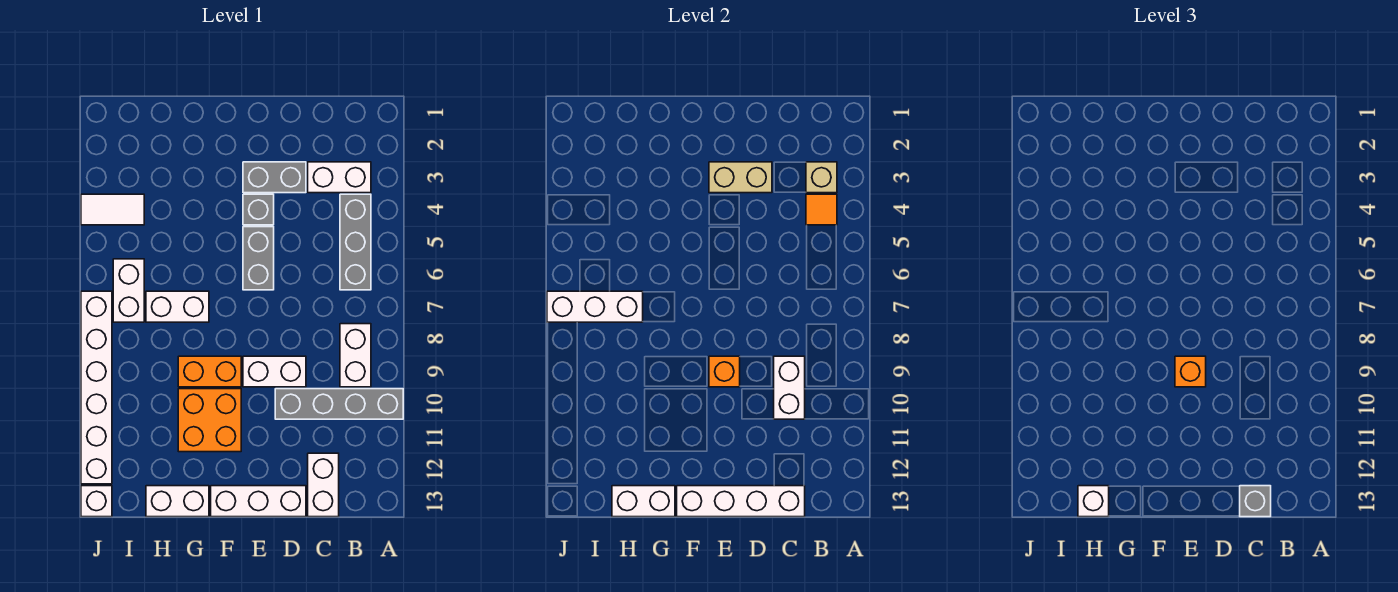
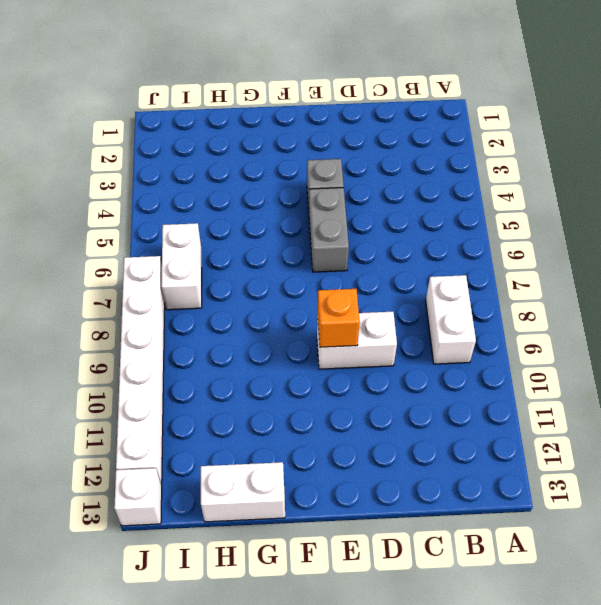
none -> grey 1x4 brick [275,389,403,419]
none -> white 1x2 brick [308,162,371,193]
none -> grey 1x3 brick [340,194,371,290]

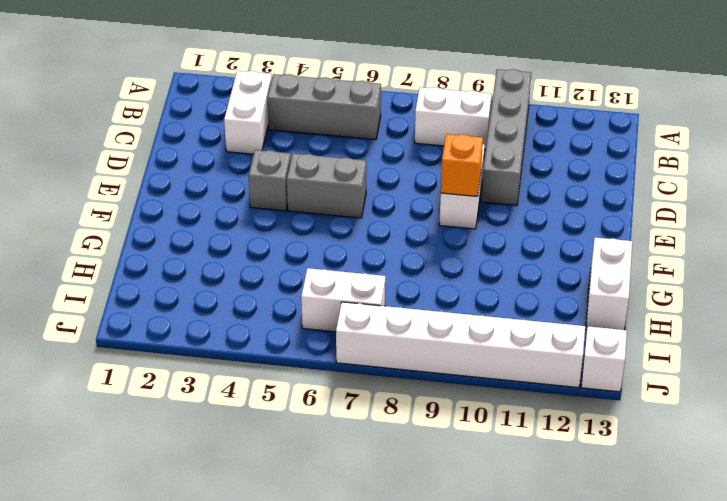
none -> white 1x2 brick [308,453,339,517]
none -> grey 1x2 brick [243,162,306,193]
none -> white 1x3 brick [211,486,306,517]

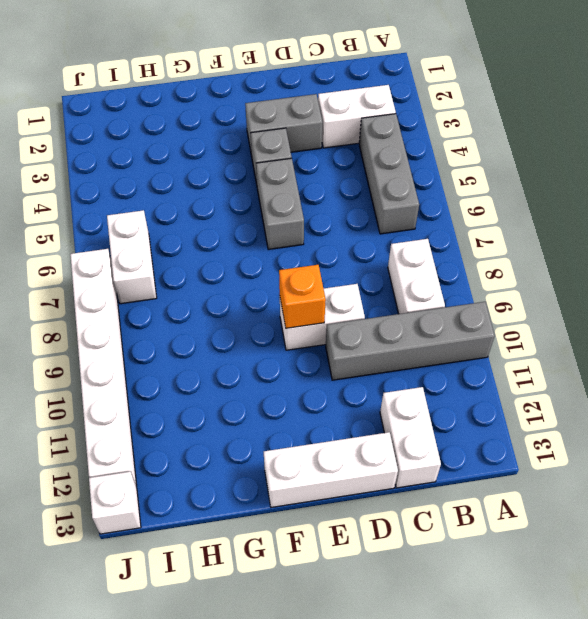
none -> orange 1x2 brick [178,356,241,387]
none -> orange 2x2 brick [178,389,241,452]
none -> white 1x2 brick [146,291,209,322]

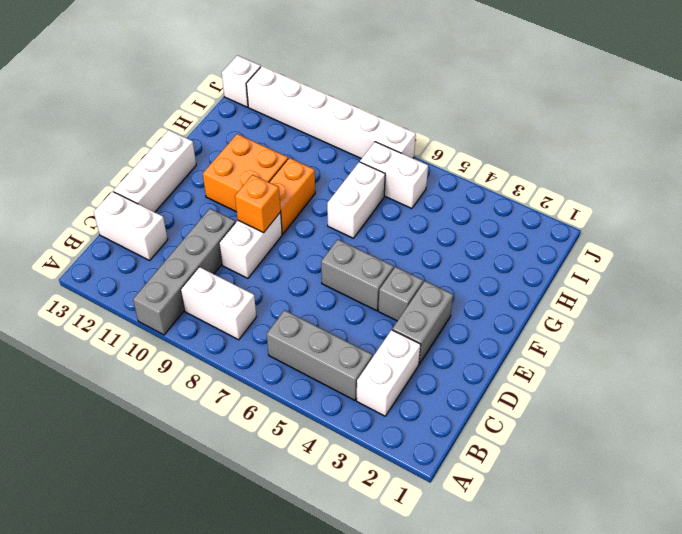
none -> white 1x2 brick [146,486,209,517]
none -> white 1x2 tile [81,194,144,225]
none -> tan 1x1 brick [806,162,837,193]

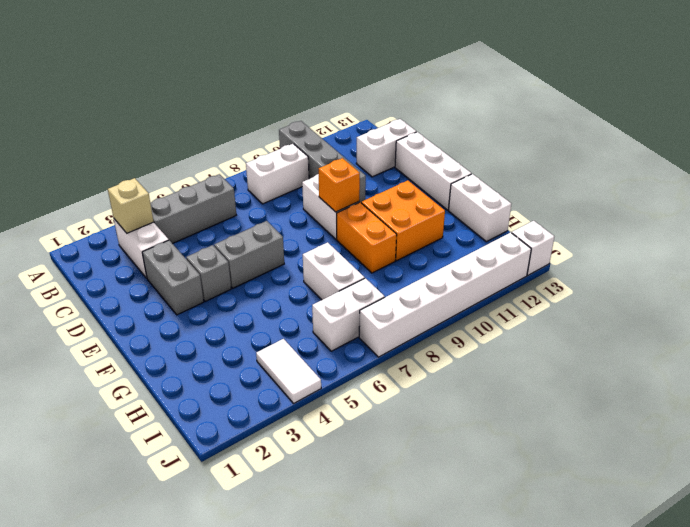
none -> orange 1x1 tile [806,194,837,225]
none -> white 1x2 brick [774,356,805,419]
none -> white 1x4 brick [677,486,805,517]

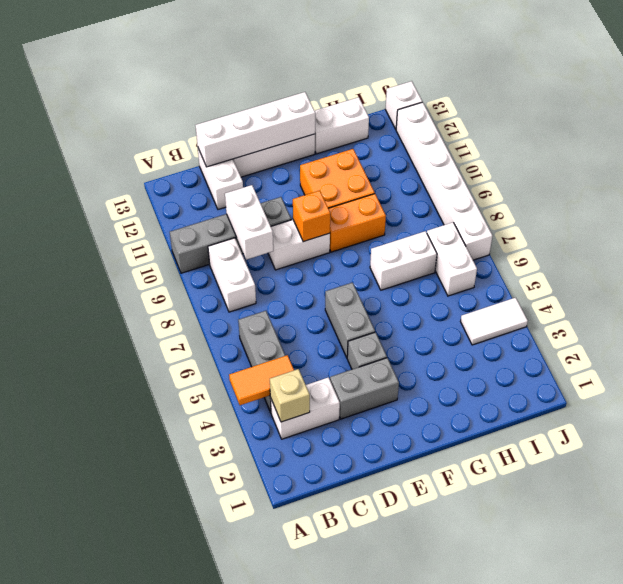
orange 1x2 tile [229,355,294,405] -> orange 1x1 tile [806,194,837,225]
none -> tan 1x2 brick [709,162,772,193]
none -> white 1x2 brick [612,486,675,517]
none -> white 1x3 brick [547,291,643,322]

